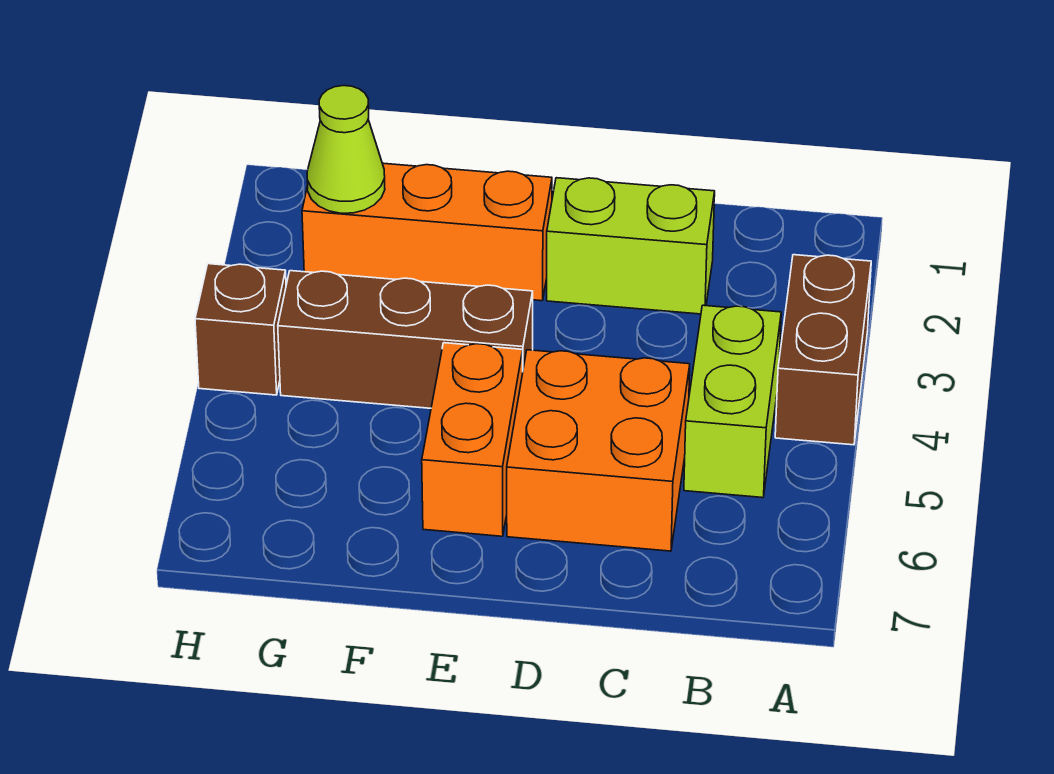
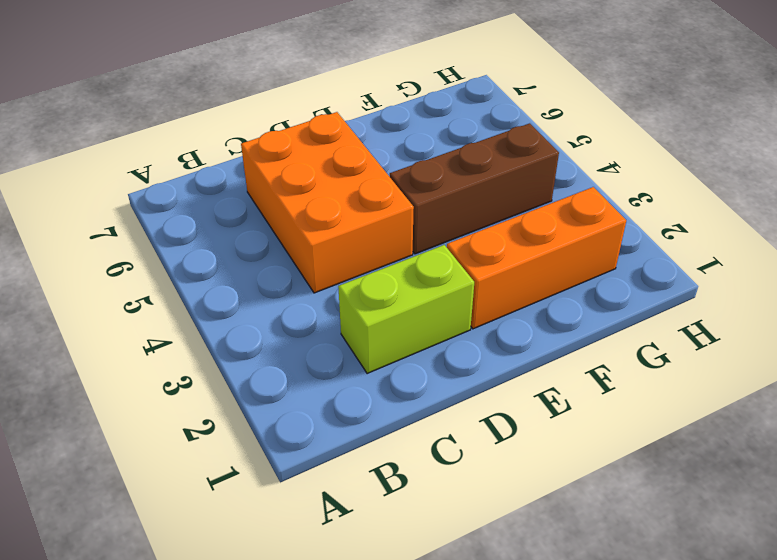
orange 2x3 brick [241,112,414,293] -> orange 2x2 brick [507,350,690,551]
none -> brown 1x2 brick [775,255,871,445]
none -> lime 1x2 brick [684,305,781,498]

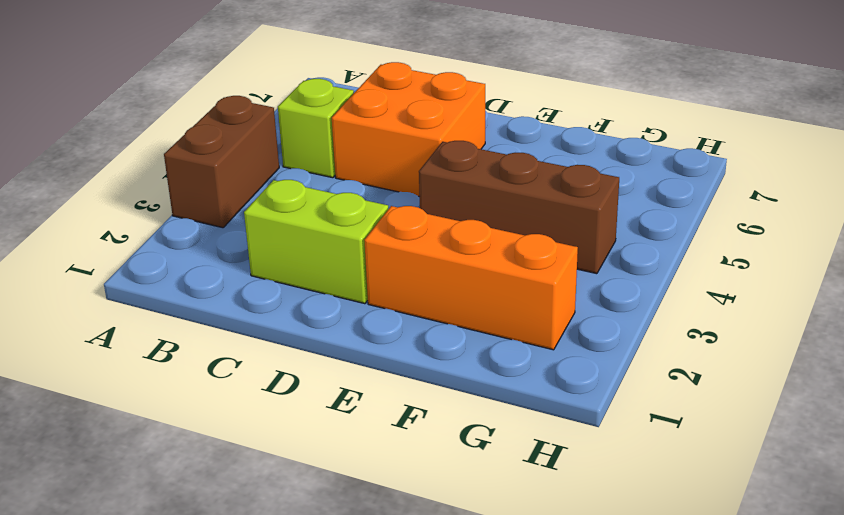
lime 1x1 brick [278,79,354,178] -> lime 1x2 brick [684,305,781,498]
none -> orange 1x2 brick [422,343,523,536]
none -> brown 1x1 brick [195,264,286,395]

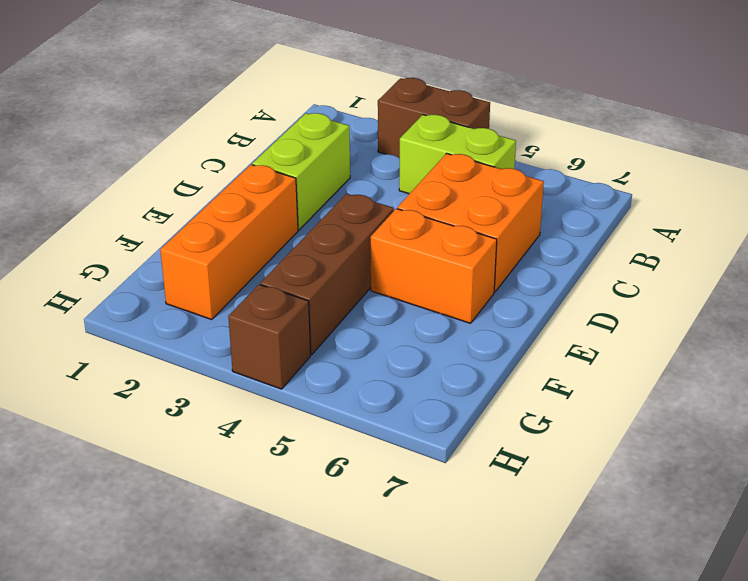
none -> lime 1x1 cone [307,86,385,213]

